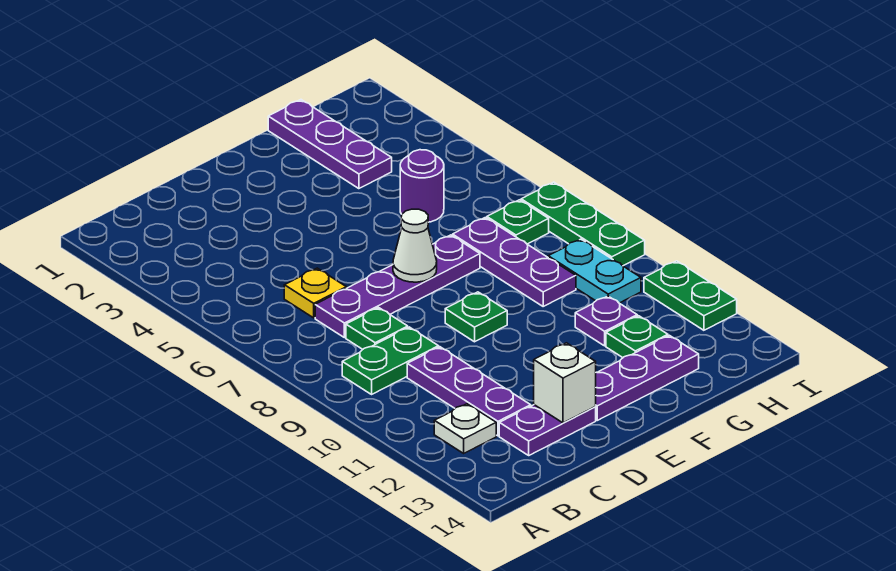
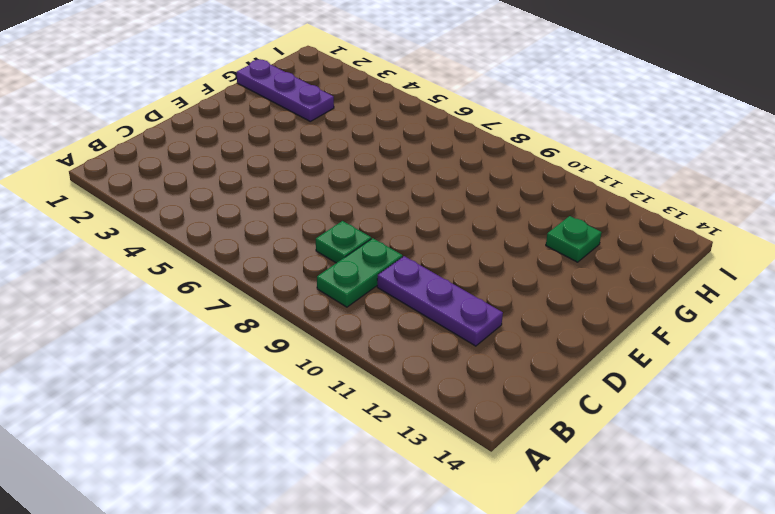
none -> white 1x1 plate [434,404,496,453]
none -> yellow 1x1 plate [284,268,346,318]
none -> purple 1x4 plate [315,235,480,338]

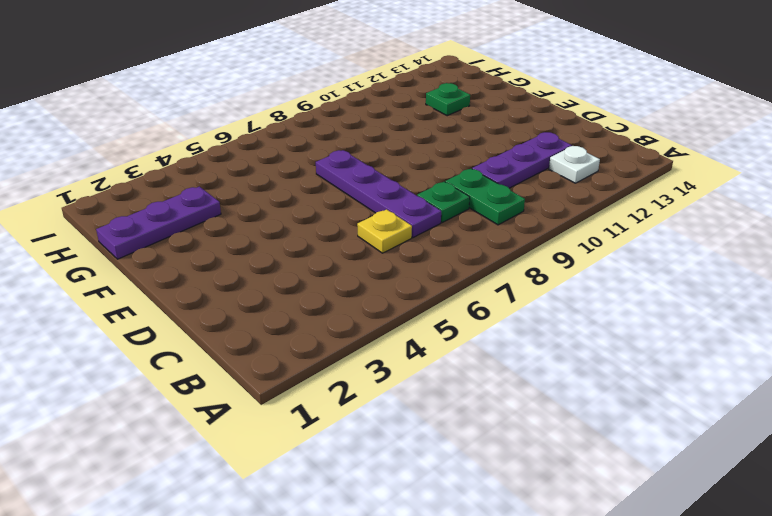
none -> purple 1x2 plate [499,405,596,455]
none -> green 1x1 plate [445,292,507,342]
none -> purple 1x3 plate [595,335,699,420]

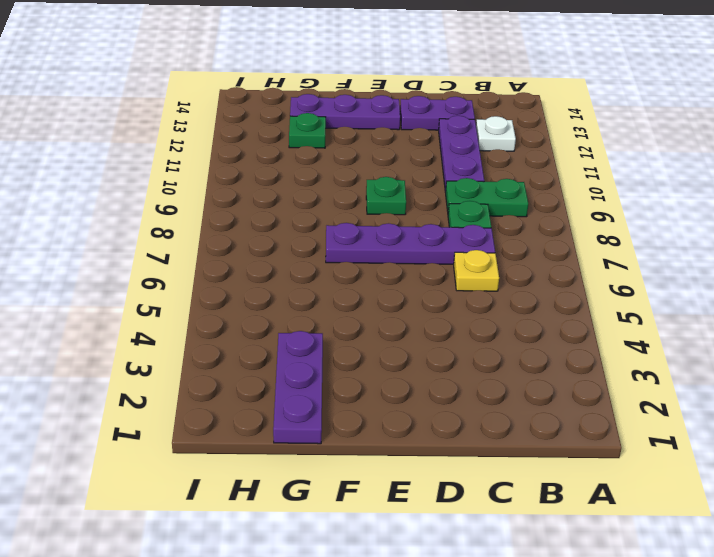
none -> purple 1x1 round brick [400,150,444,222]
none -> purple 1x3 plate [453,218,576,306]
none -> purple 1x1 plate [575,296,637,346]

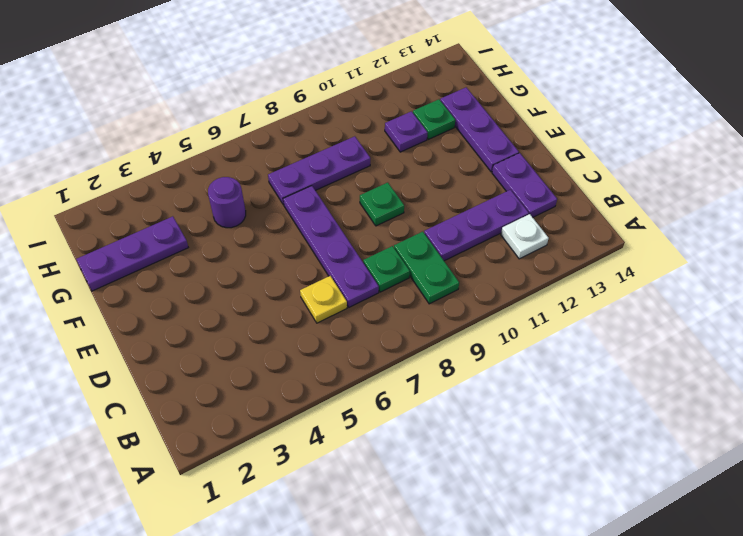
none -> green 1x1 plate [487,200,549,244]
none -> cyan 1x2 plate [548,239,641,303]
none -> green 1x3 plate [521,182,645,266]

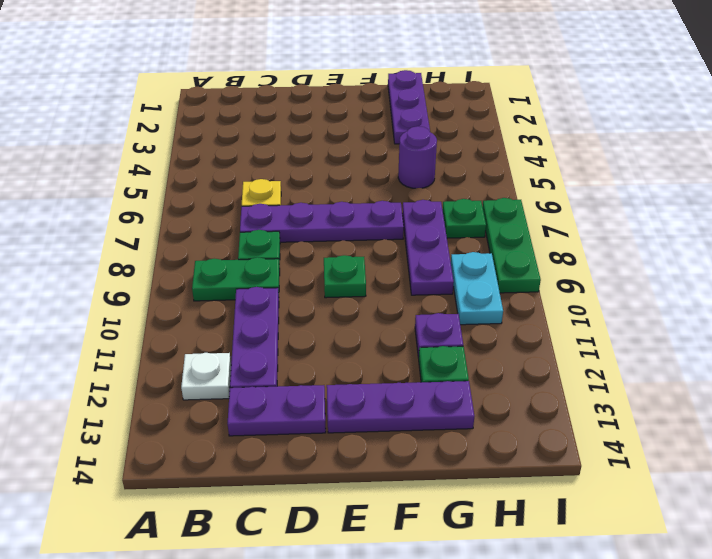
none -> green 1x2 plate [644,261,737,330]
none -> white 1x1 brick [534,343,596,423]
none -> white 1x1 cone [393,209,437,282]

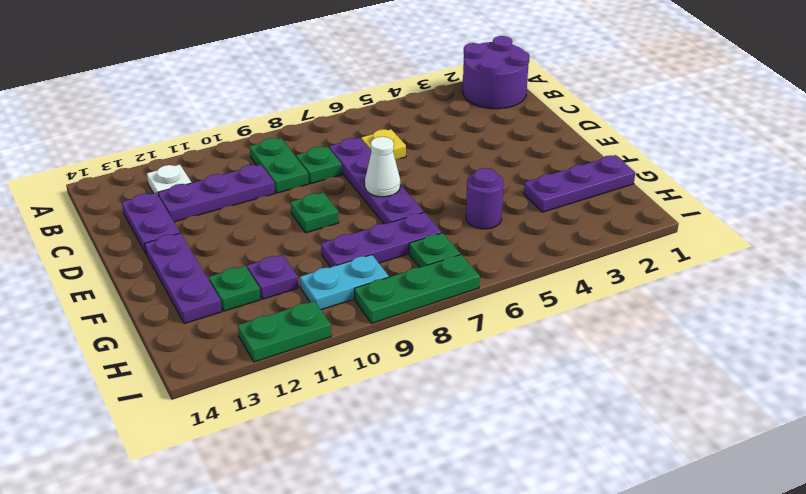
purple 2x2 round brick [463,36,530,109] -> none
none -> white 1x1 brick [534,343,596,423]

